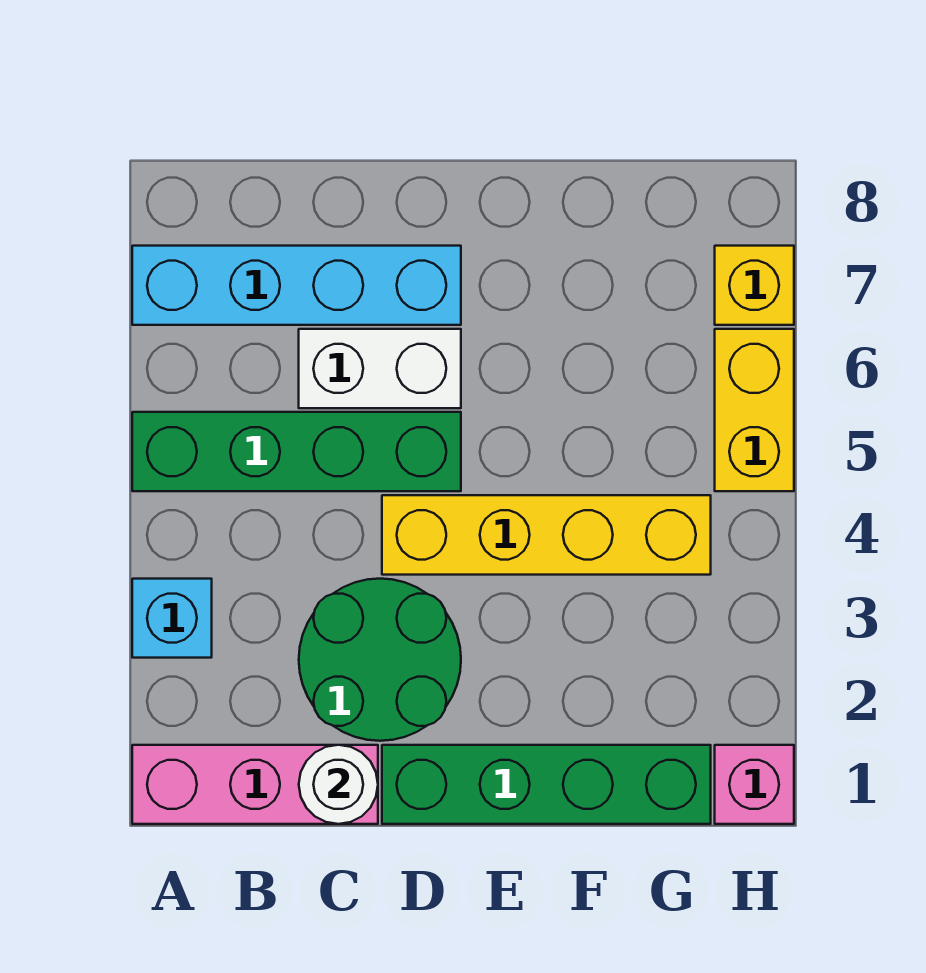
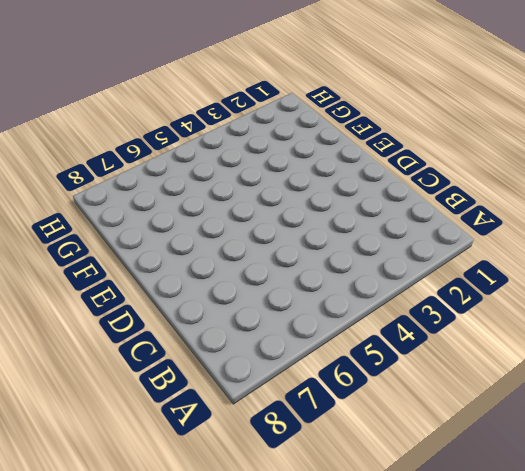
none -> pink 1x3 brick [132,745,378,824]
none -> cyan 1x1 brick [132,579,212,658]
none -> green 1x4 brick [132,412,461,491]

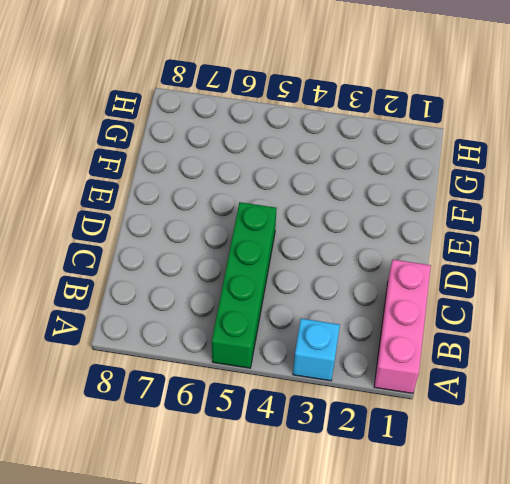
none -> cyan 1x4 brick [132,246,461,325]
none -> green 2x2 round brick [299,579,461,741]
none -> white 1x2 brick [299,329,461,408]

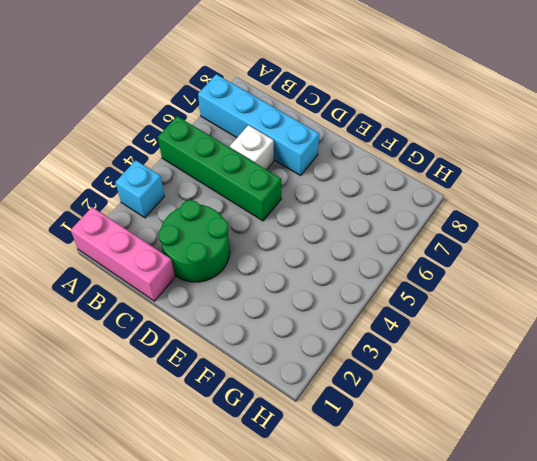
white 1x1 brick [230,125,274,170] -> white 1x2 brick [299,329,461,408]
none -> green 1x4 brick [382,745,711,824]
none -> yellow 1x4 brick [382,495,711,575]
none -> pink 1x1 brick [715,745,794,824]

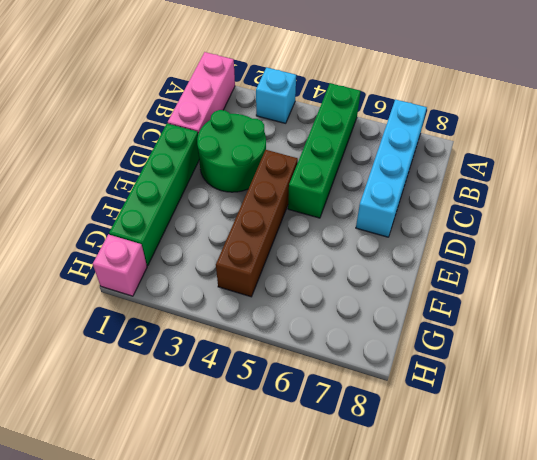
brown 1x4 brick [216,150,298,297] -> yellow 1x4 brick [382,495,711,575]
none -> white 1x2 brick [299,329,461,408]
none -> yellow 1x2 brick [715,329,794,491]
none -> yellow 1x1 brick [715,246,794,325]

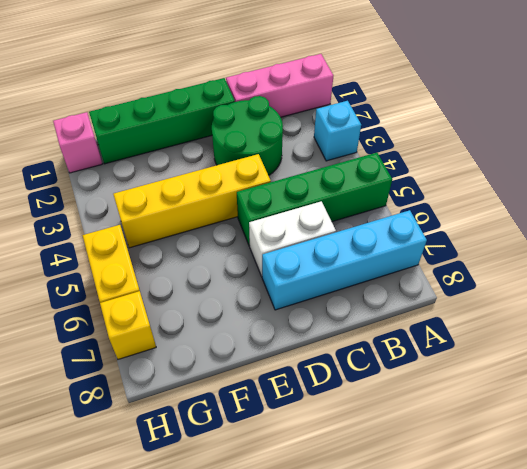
none -> white 1x1 round brick [299,745,378,824]

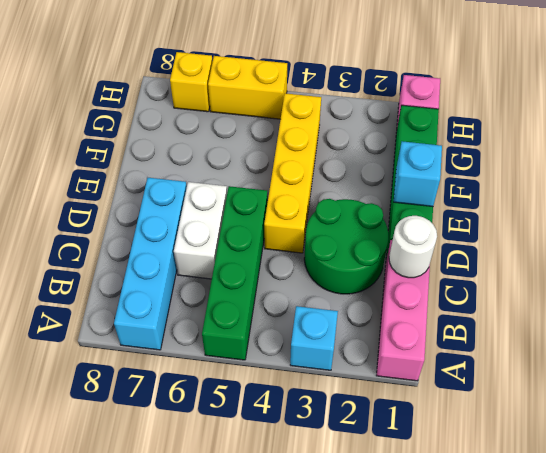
cyan 1x1 brick [394,141,442,207] -> none

